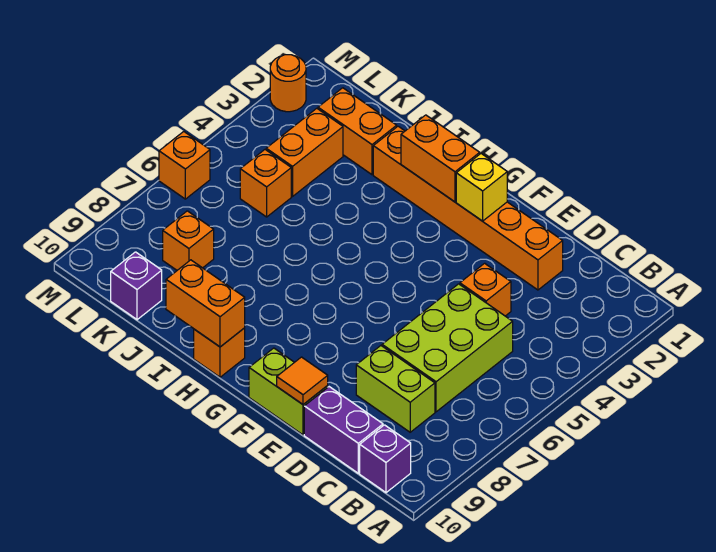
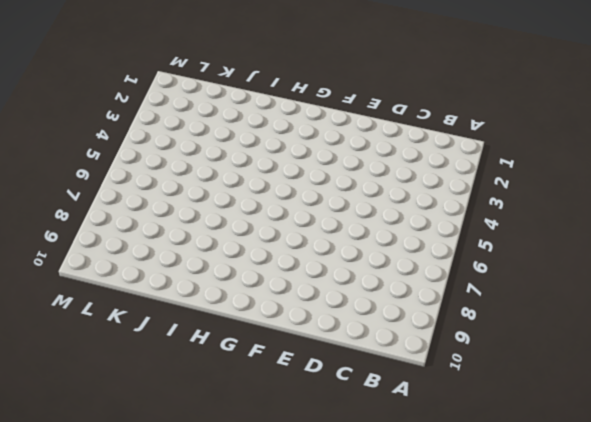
none -> purple 1x1 brick [360,425,411,493]
none -> lime 2x3 brick [382,284,513,412]
none -> lime 1x2 brick [356,346,435,432]

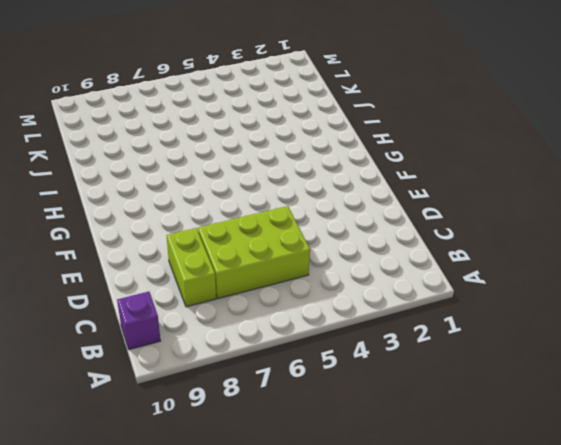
none -> purple 1x2 brick [304,387,383,473]
none -> orange 1x6 brick [373,126,563,290]
none -> orange 1x1 brick [460,263,511,316]

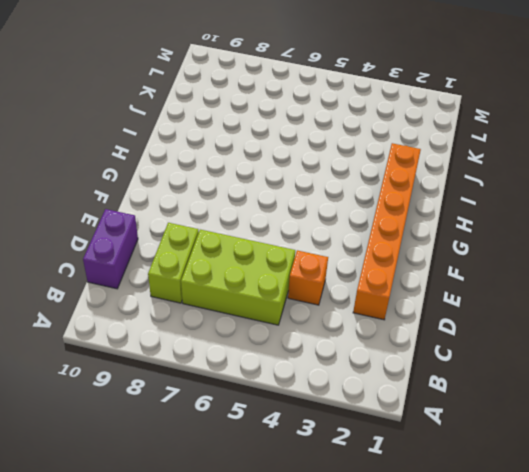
none -> purple 1x1 brick [360,425,411,493]
none -> lime 1x2 brick [249,348,328,435]
none -> orange 1x1 brick [194,328,245,377]

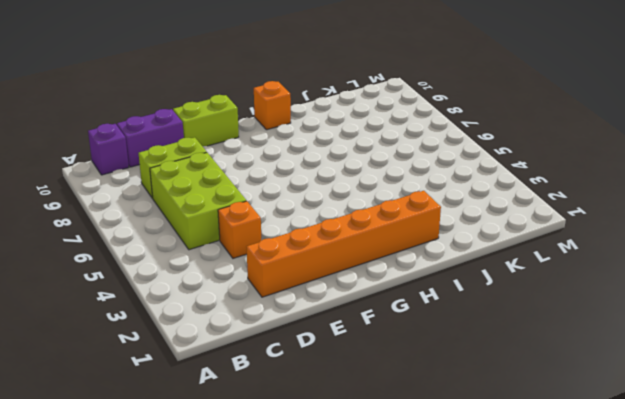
none -> orange 1x2 brick [318,88,397,175]
none -> orange 1x2 brick [266,108,343,196]
none -> orange 1x1 brick [240,150,291,217]

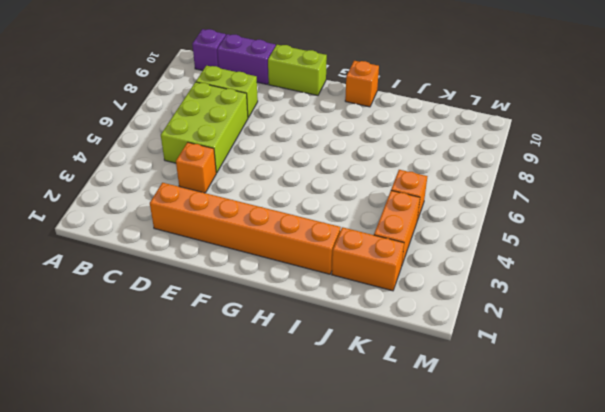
none -> orange 1x1 brick [163,211,214,270]
none -> purple 1x1 brick [111,252,162,320]
none -> orange 1x1 round brick [270,55,306,112]

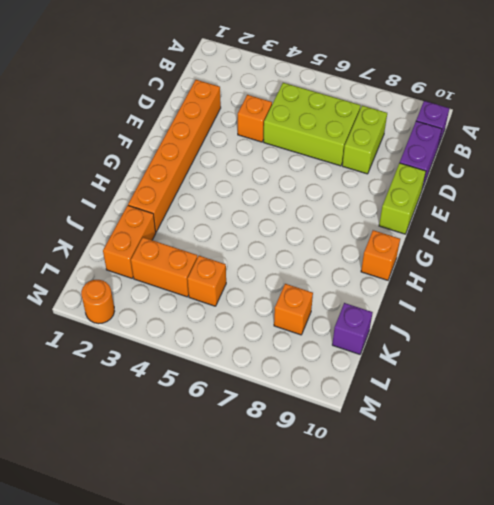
none -> orange 1x1 brick [159,132,210,199]
none -> orange 1x1 tile [277,357,328,404]
none -> yellow 1x1 brick [456,154,507,221]

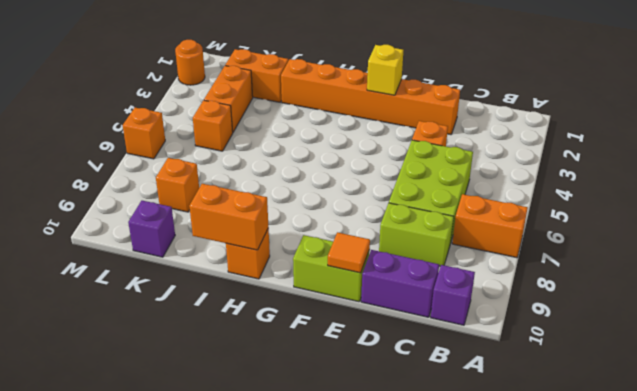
orange 1x2 brick [452,194,528,258] -> orange 1x2 brick moved to [401,115,480,202]

